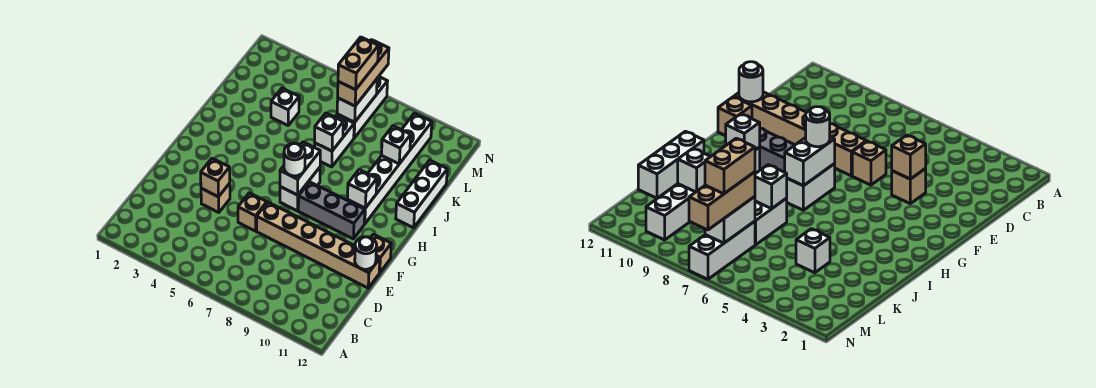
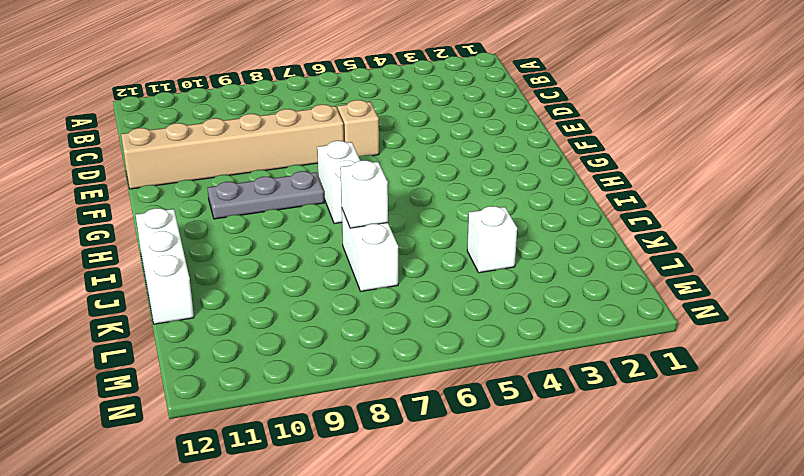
grey 1x3 plate [208,171,324,219] -> grey 1x3 brick [298,182,365,239]
none -> tan 1x1 brick [201,183,230,213]
none -> tan 1x1 brick [371,234,391,273]
none -> white 1x6 brick [347,113,432,224]

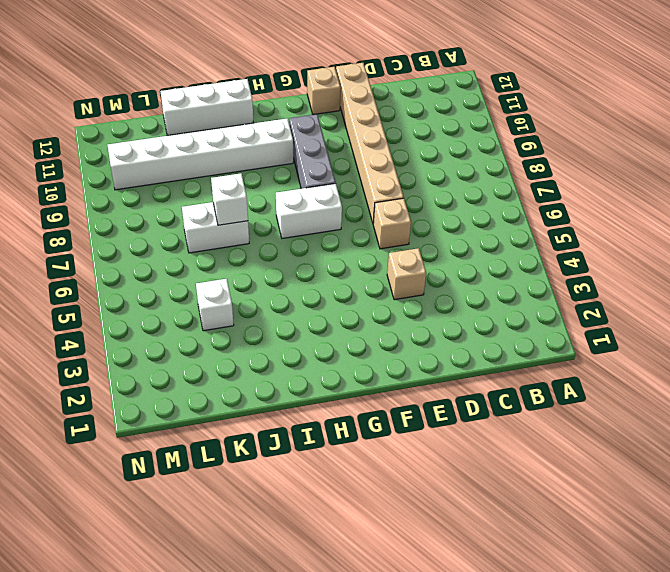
none -> white 1x3 brick [337,77,388,138]
none -> tan 1x1 brick [201,158,230,197]
none -> white 1x1 round brick [355,237,377,269]

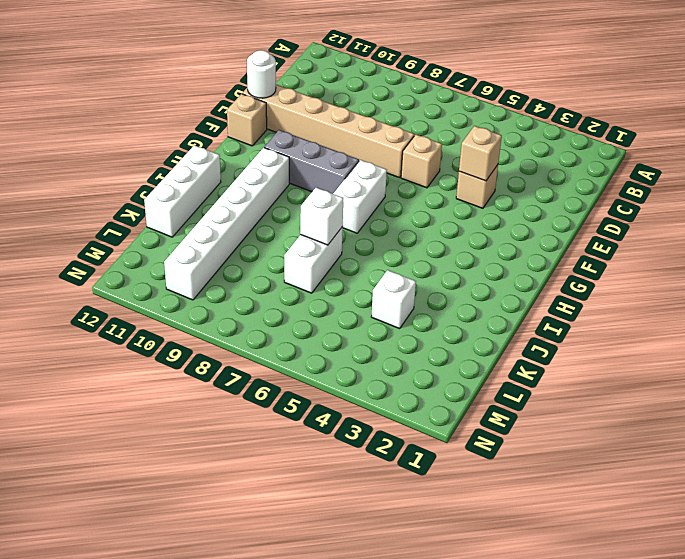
none -> white 1x3 brick [337,77,388,138]
none -> white 1x2 brick [280,142,320,195]
none -> white 1x1 brick [348,170,377,208]

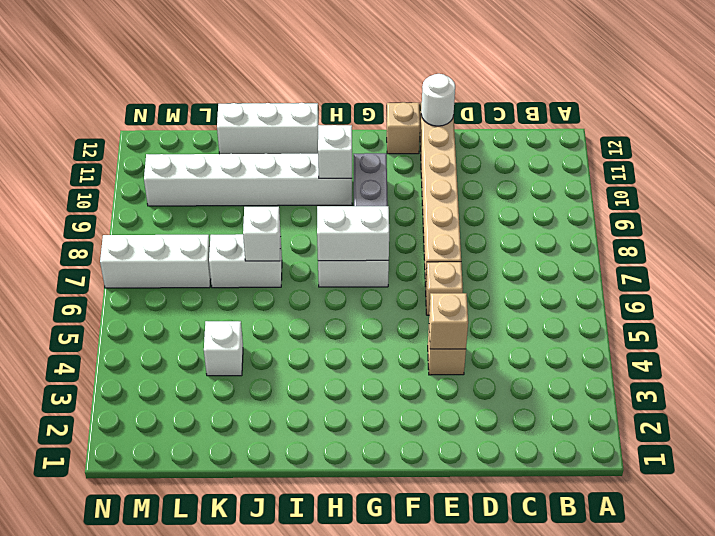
none -> white 1x1 brick [382,126,411,164]
none -> white 1x2 brick [337,79,377,122]
none -> white 1x1 round brick [284,143,305,176]

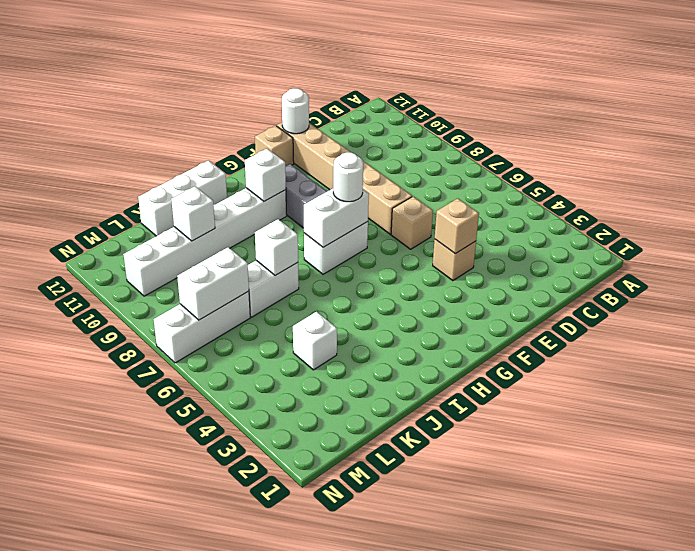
none -> tan 1x3 brick [338,40,389,106]
none -> tan 1x2 brick [338,37,378,90]

